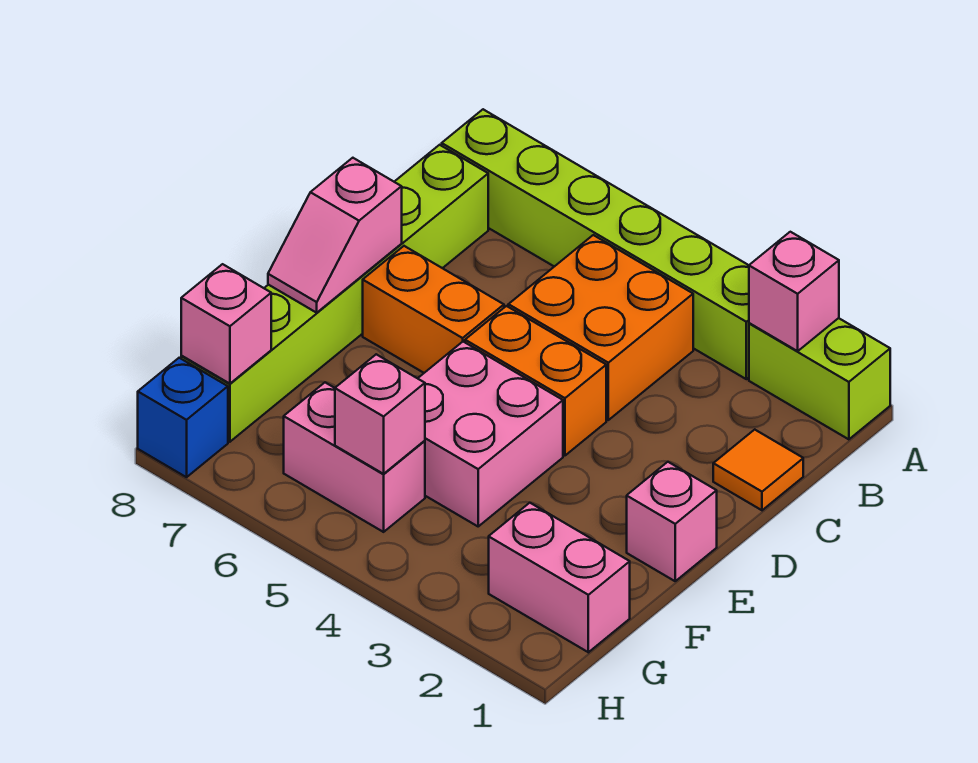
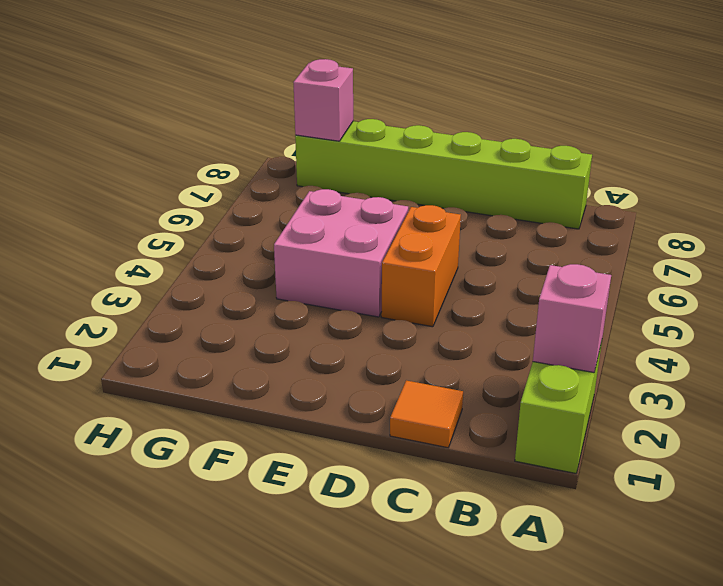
none -> lime 1x6 brick [442,109,749,379]
none -> orange 2x2 brick [508,235,693,420]
none -> orange 1x2 brick [363,246,504,373]

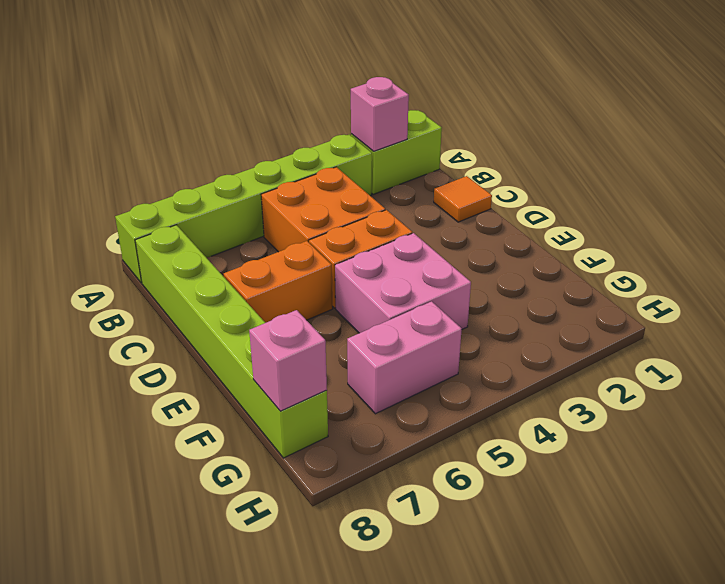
none -> pink 1x1 brick [627,462,717,581]
none -> pink 1x2 brick [489,503,630,652]
none -> blue 1x1 brick [138,358,228,477]

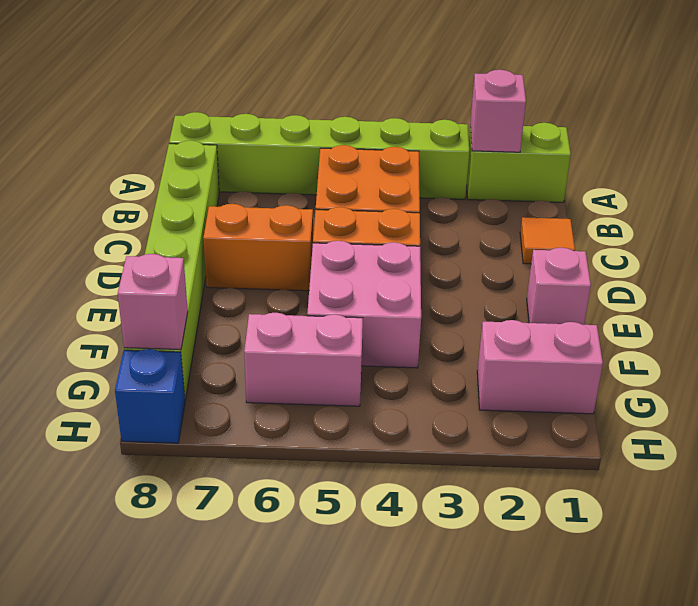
none -> pink 1x2 slope [268,158,402,313]
none -> pink 1x1 brick [335,354,425,474]

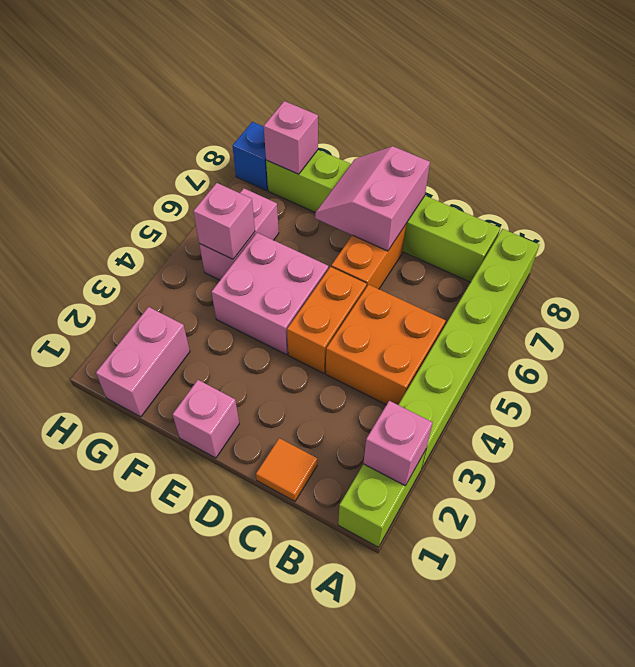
pink 2x2 slope [315,146,430,251] -> pink 1x2 slope [268,158,402,313]

